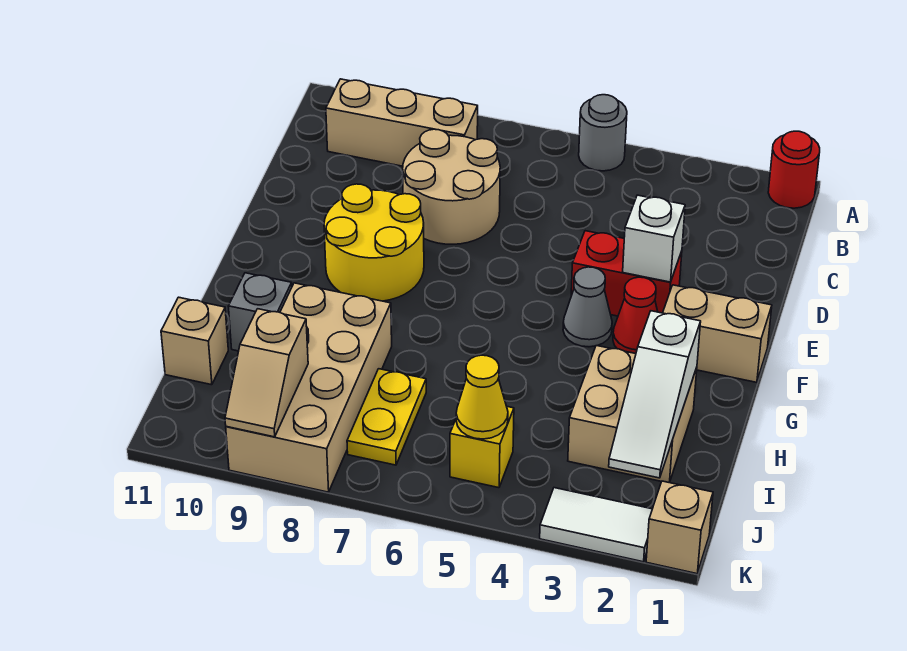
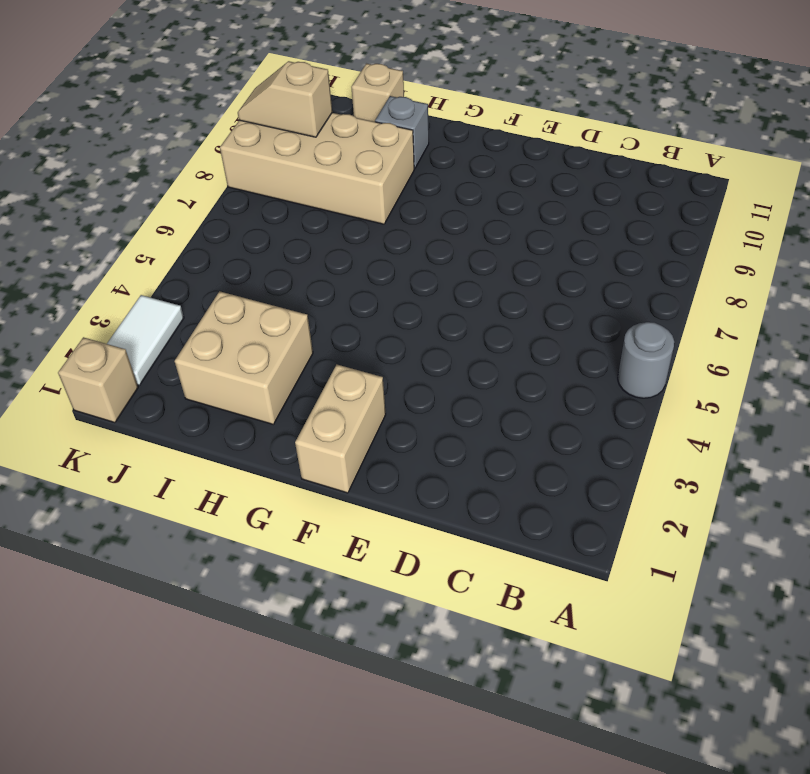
none -> red 1x1 round brick [768,131,820,208]
none -> tan 1x3 brick [326,79,478,166]
none -> tan 2x2 round brick [403,129,500,244]

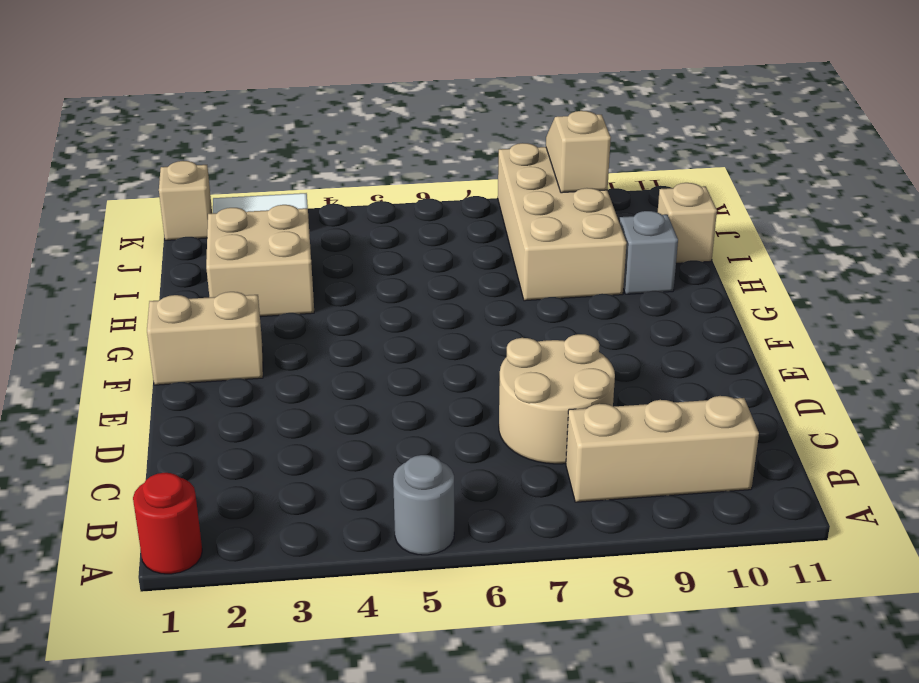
none -> red 1x2 brick [571,231,682,316]
none -> yellow 2x2 round brick [324,184,424,301]
none -> red 1x1 cone [613,277,658,354]

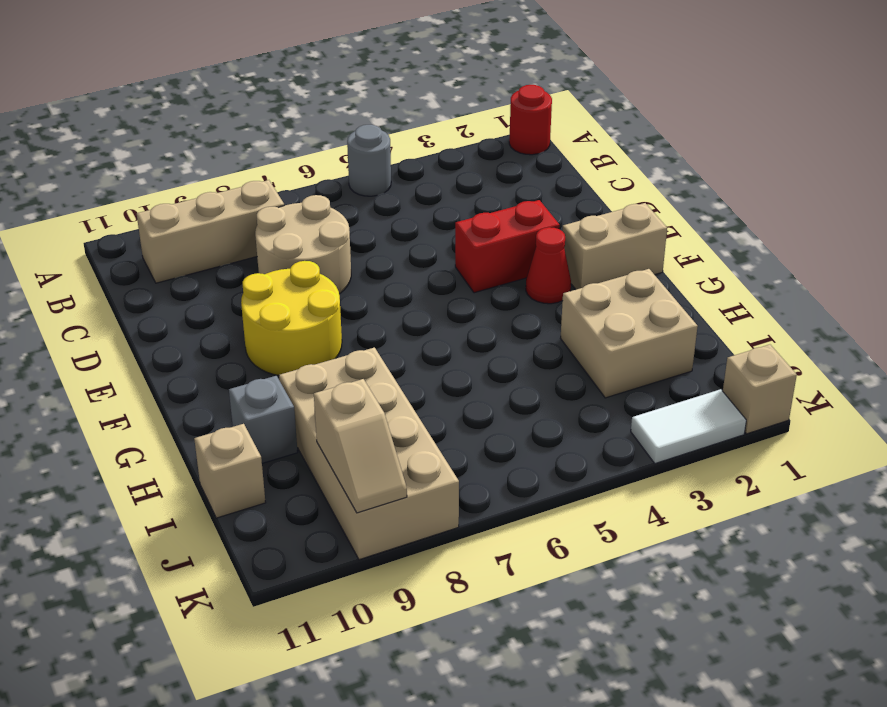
none -> grey 1x1 cone [563,267,612,347]
none -> yellow 1x2 plate [347,369,426,465]
none -> yellow 1x1 brick [450,407,514,488]

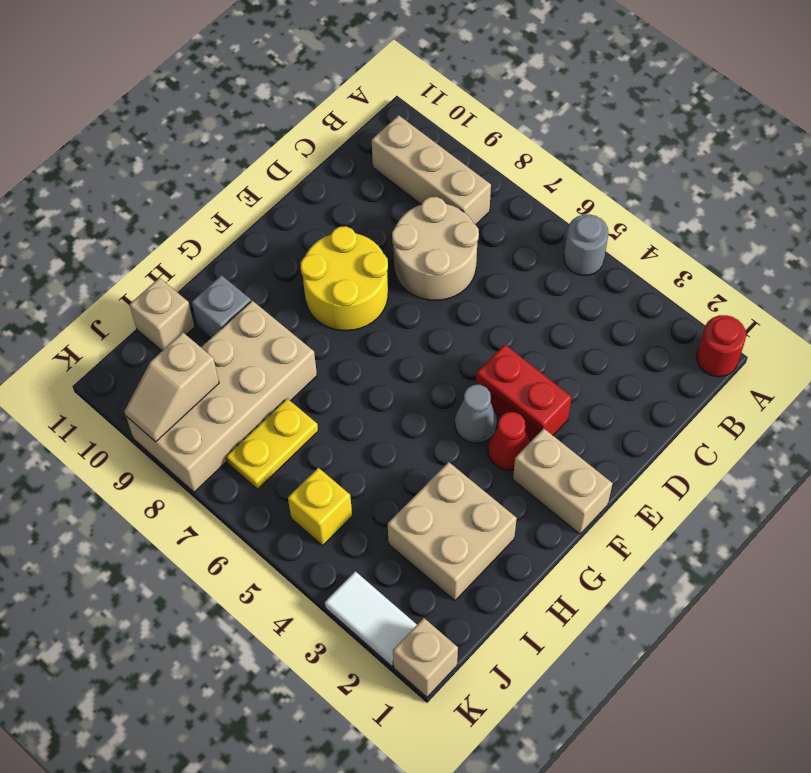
none -> white 1x1 brick [623,195,685,282]
none -> white 1x3 slope [609,311,701,478]
none -> yellow 1x1 cone [456,355,508,439]

